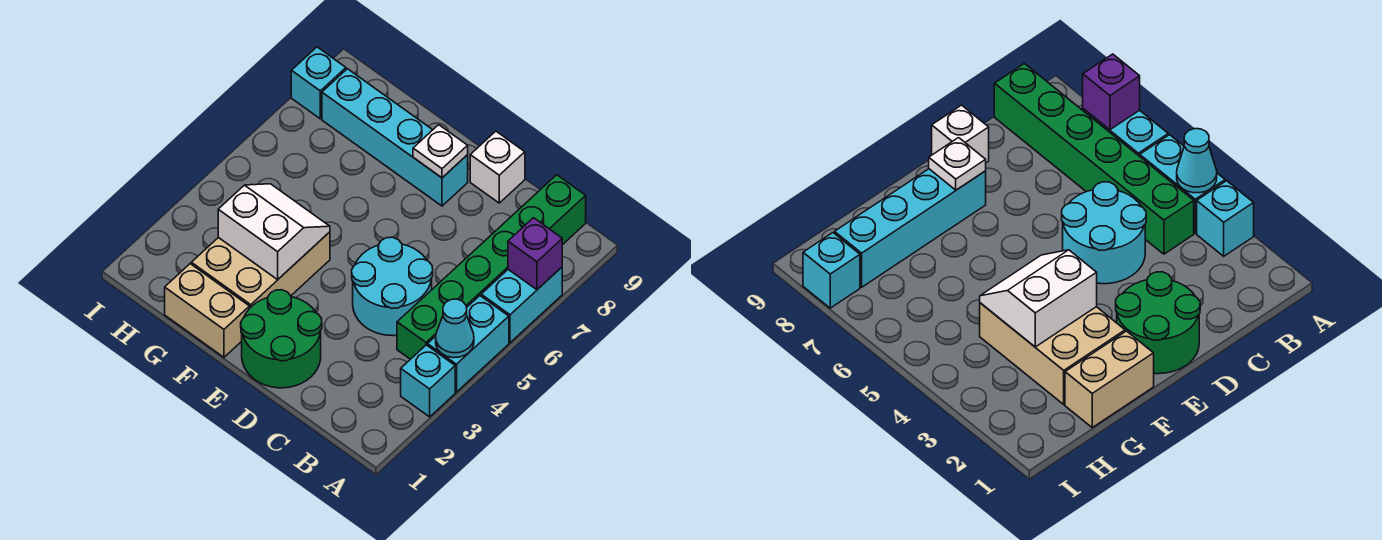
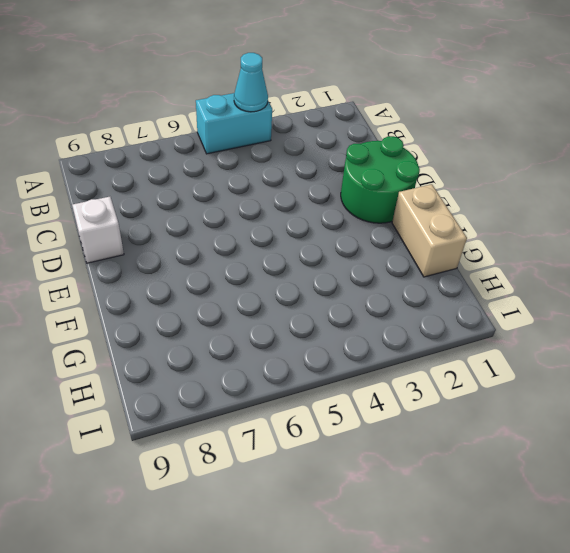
none -> cyan 1x1 brick [401,345,455,417]
none -> cyan 1x2 brick [481,267,562,343]
none -> green 1x6 brick [397,175,586,359]

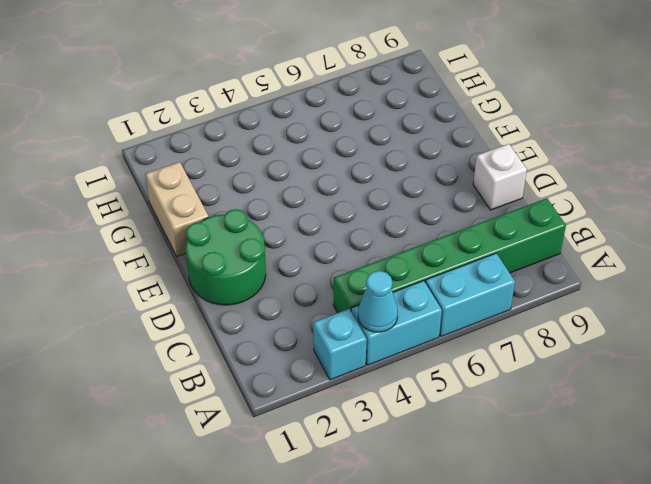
none -> cyan 2x2 round brick [352,237,433,336]
none -> cyan 1x4 brick [322,69,468,206]
none -> tan 2x3 brick [191,232,330,308]

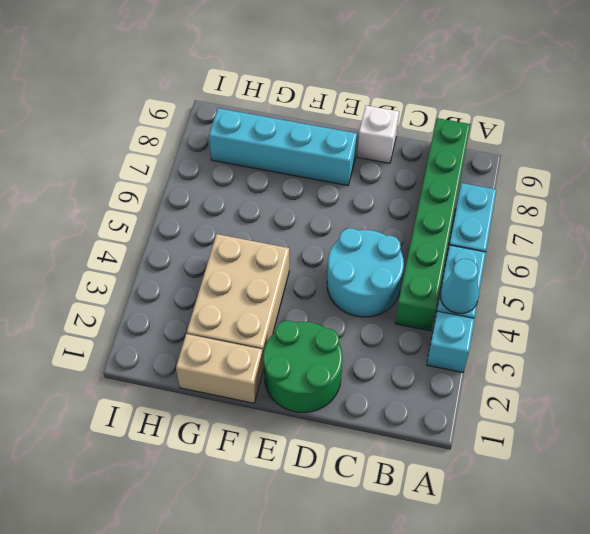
none -> cyan 1x1 brick [291,47,346,119]
none -> purple 1x1 brick [508,218,562,290]
none -> white 1x1 plate [413,125,468,178]

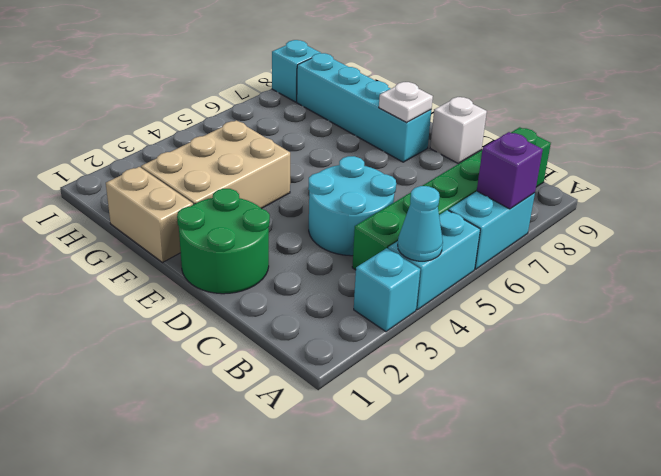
none -> white 2x2 slope [218,184,330,280]

